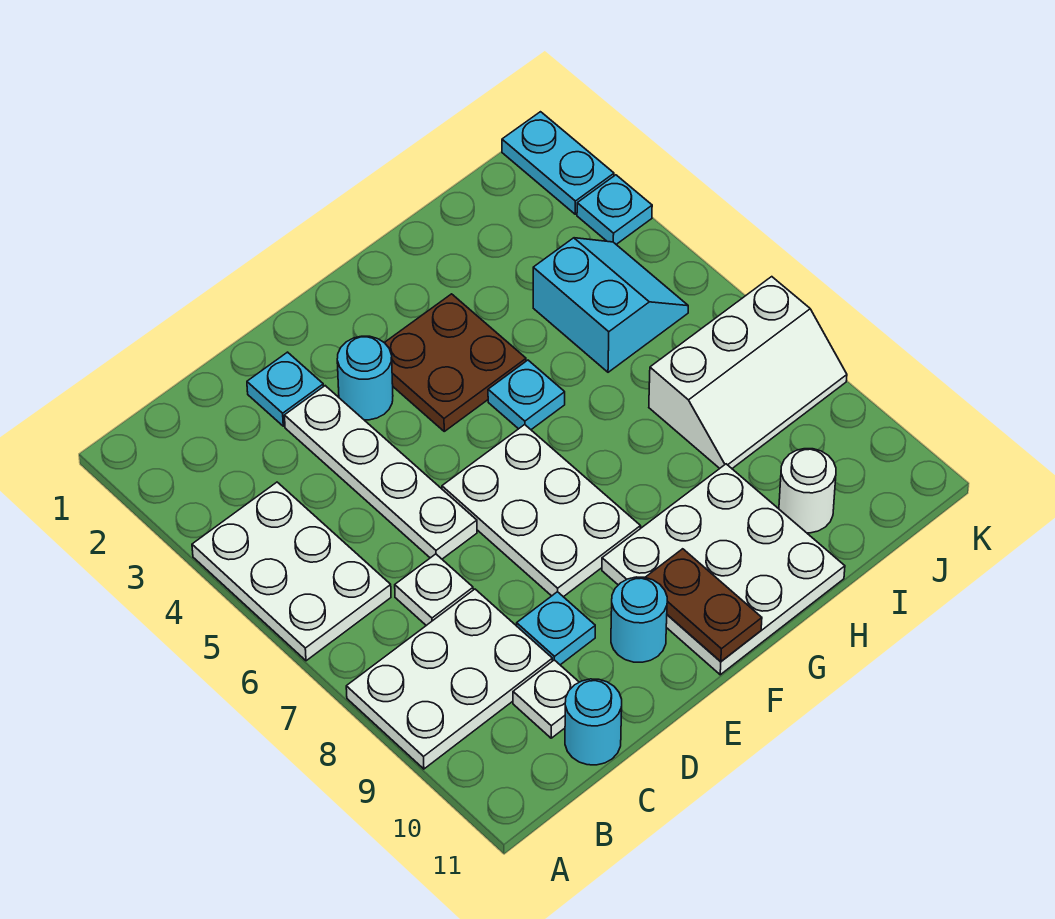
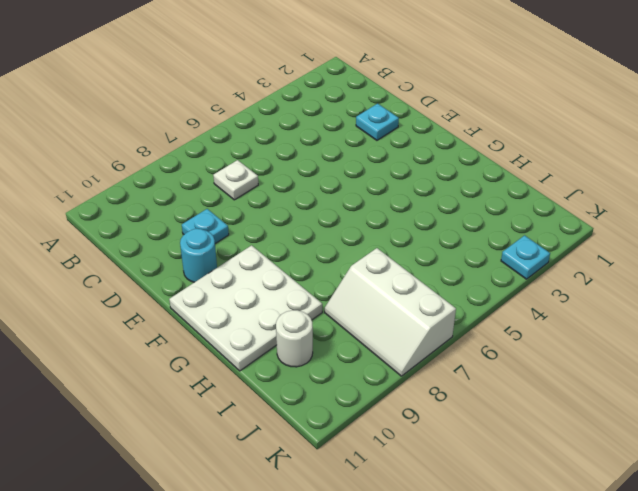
none -> white 2x3 plate [192,482,391,661]
none -> white 2x3 plate [346,589,552,769]
none -> white 1x1 plate [513,660,579,738]

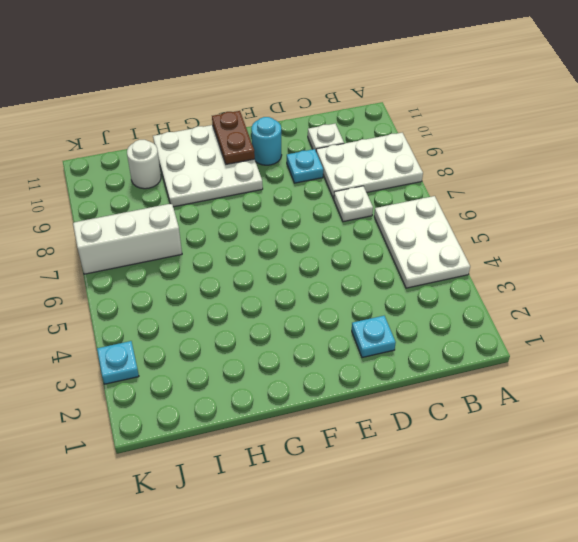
none -> cyan 1x1 round brick [565,679,622,765]
none -> white 1x4 plate [284,386,477,559]
none -> cyan 1x1 round brick [337,336,393,420]

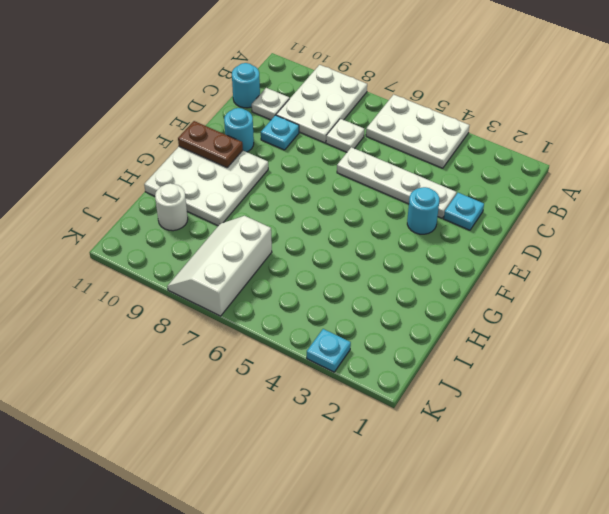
none -> white 2x3 plate [442,425,641,597]
none -> brown 2x2 plate [384,294,526,431]
none -> cyan 1x1 plate [488,360,565,430]

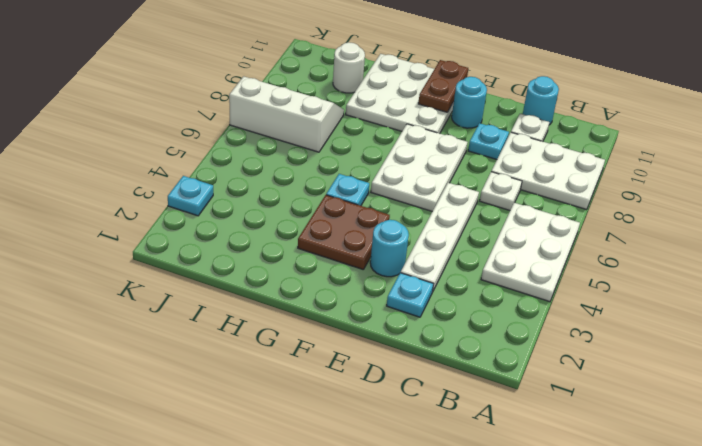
none -> cyan 2x2 slope [533,238,688,372]
none -> cyan 1x2 plate [502,112,614,214]

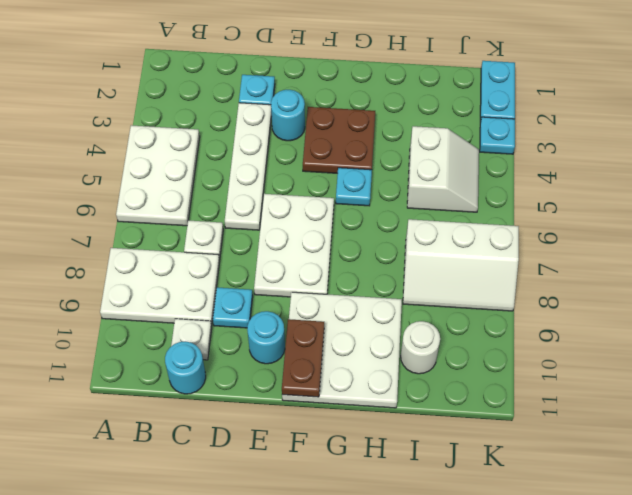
white 2x2 slope [407,126,479,212] -> cyan 2x2 slope [533,238,688,372]

